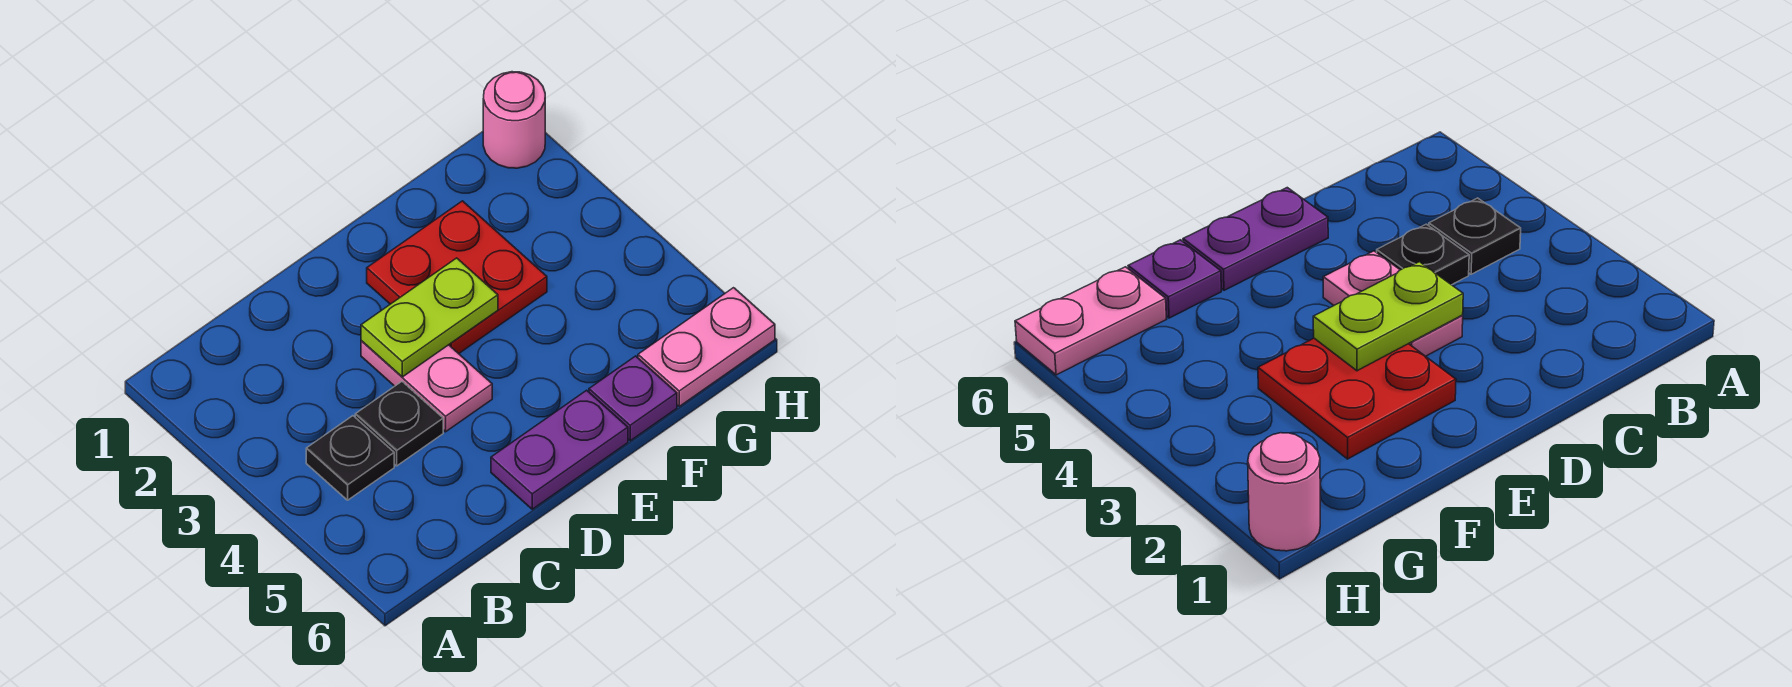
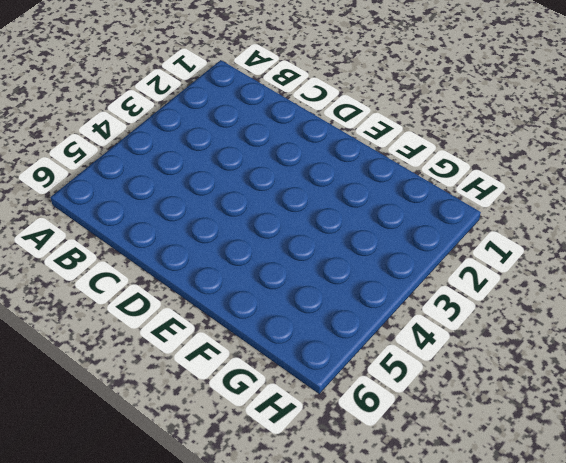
none -> black 1x1 plate [306,416,394,500]
none -> black 1x1 plate [355,382,443,466]

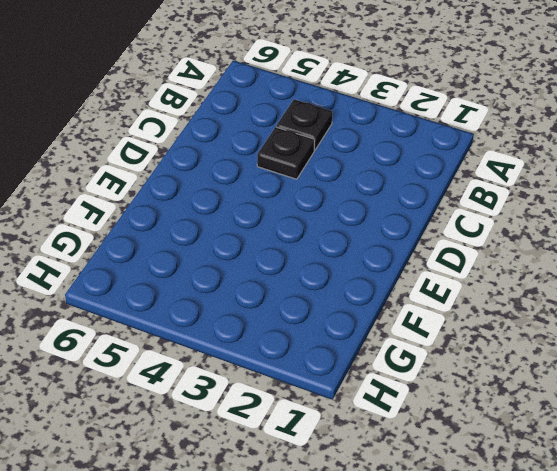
none -> pink 1x2 plate [361,341,492,432]
none -> purple 1x2 plate [491,390,628,509]

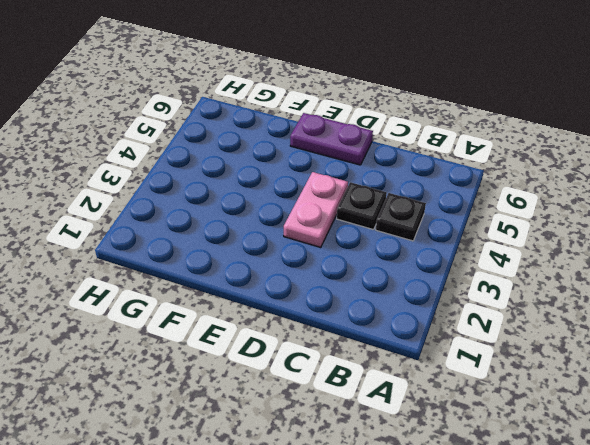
none -> red 2x2 plate [367,201,547,354]
none -> purple 1x1 plate [589,356,677,441]

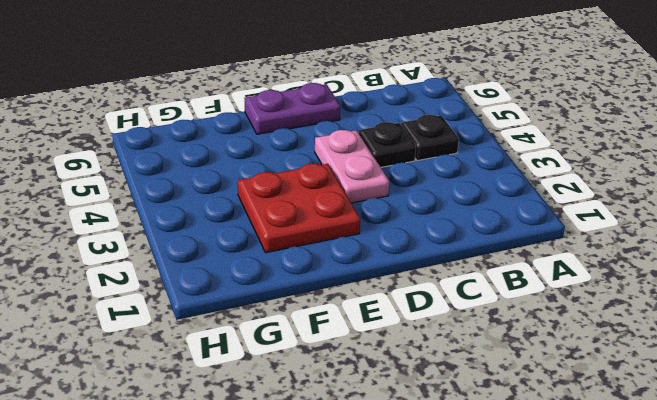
none -> purple 1x1 plate [589,356,677,441]
none -> pink 1x2 plate [638,288,775,406]

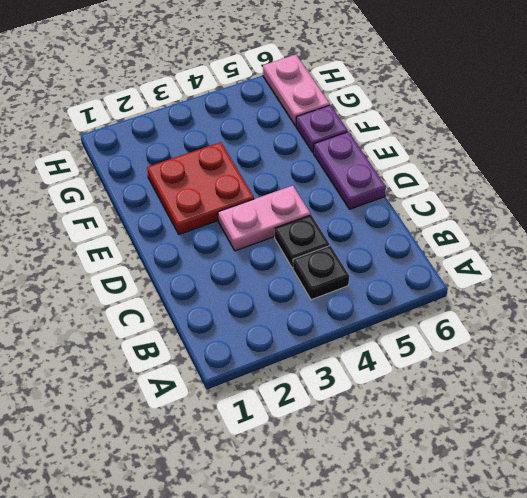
none -> pink 1x1 round brick [483,72,545,168]
none -> lime 1x2 plate [361,258,498,377]

